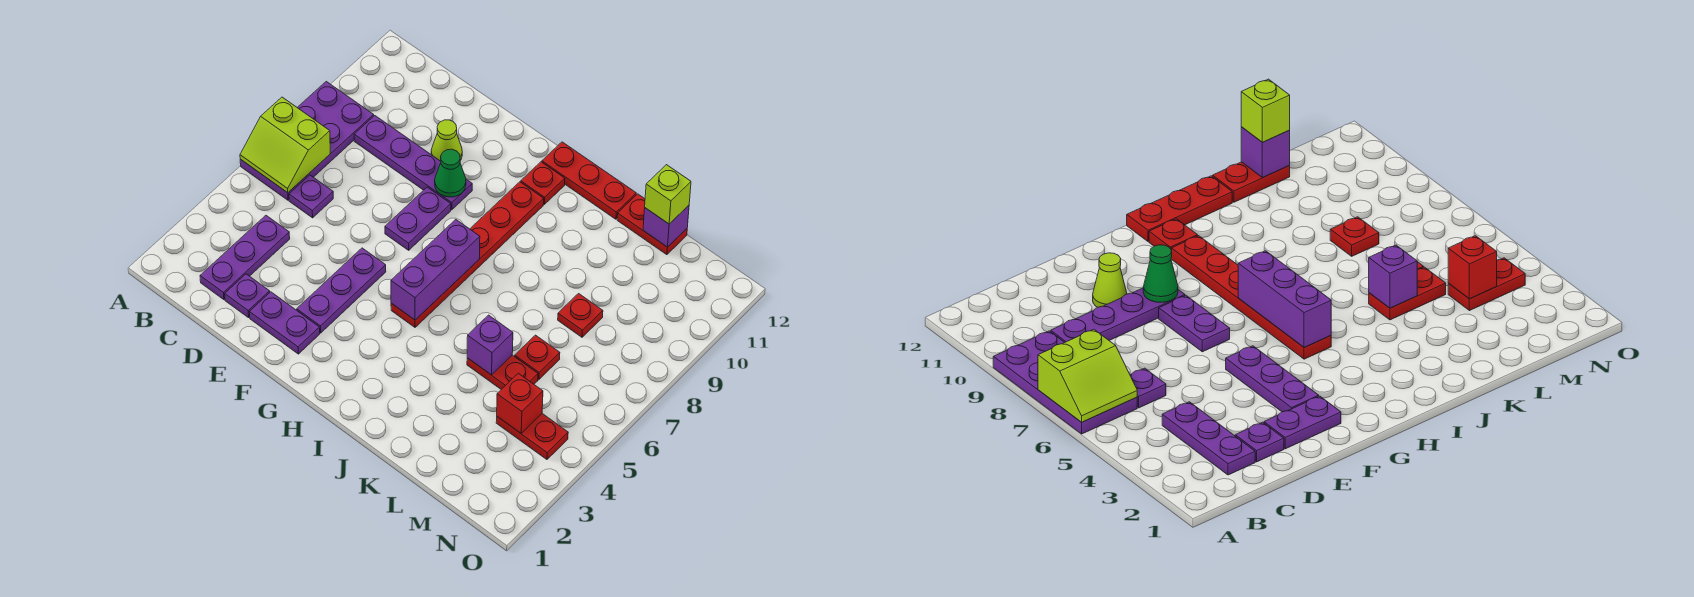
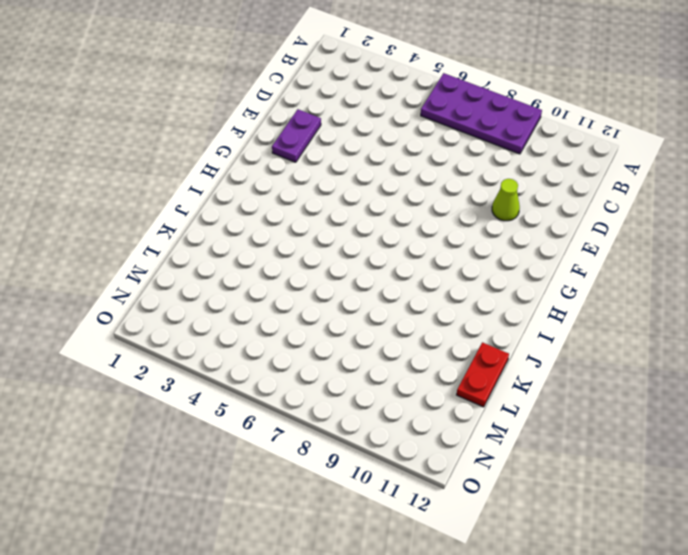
none -> purple 1x3 plate [200,216,290,300]
none -> purple 1x1 plate [289,175,333,218]
none -> purple 1x4 plate [354,116,472,210]

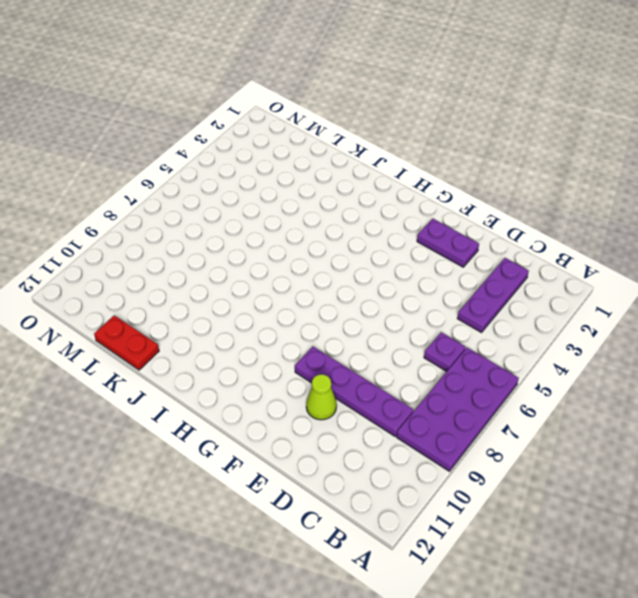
none -> purple 1x1 plate [225,274,270,318]
none -> purple 1x3 plate [297,248,386,333]
none -> purple 1x2 plate [385,187,451,250]

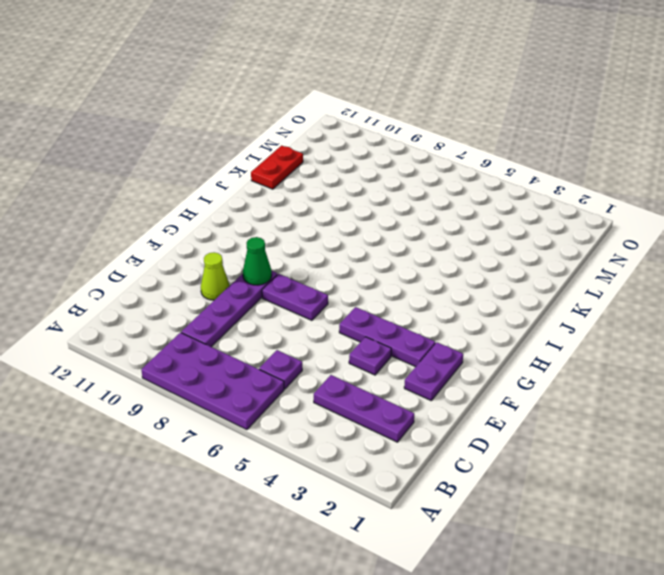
purple 1x1 plate [349,337,391,375] -> purple 1x1 plate moved to [225,274,270,318]
none -> red 1x6 plate [391,182,544,327]
none -> red 1x1 plate [521,162,565,204]
none -> red 1x3 plate [542,142,636,219]

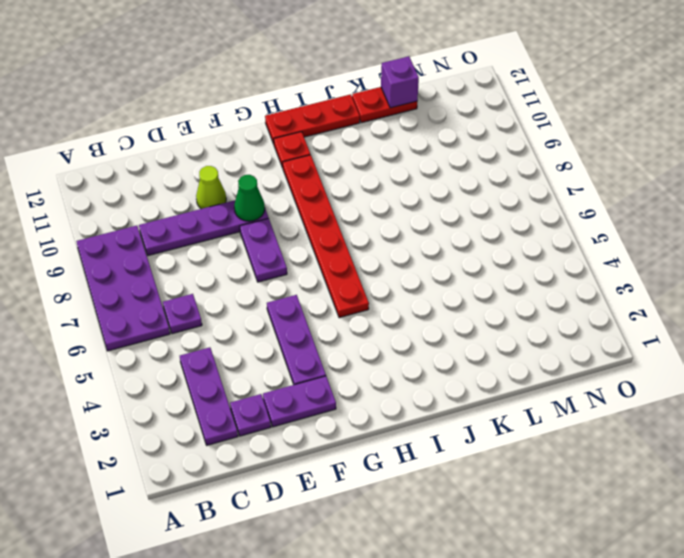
none -> red 1x2 plate [467,355,538,389]
none -> red 1x1 plate [515,335,560,379]
none -> red 1x1 plate [558,294,603,337]

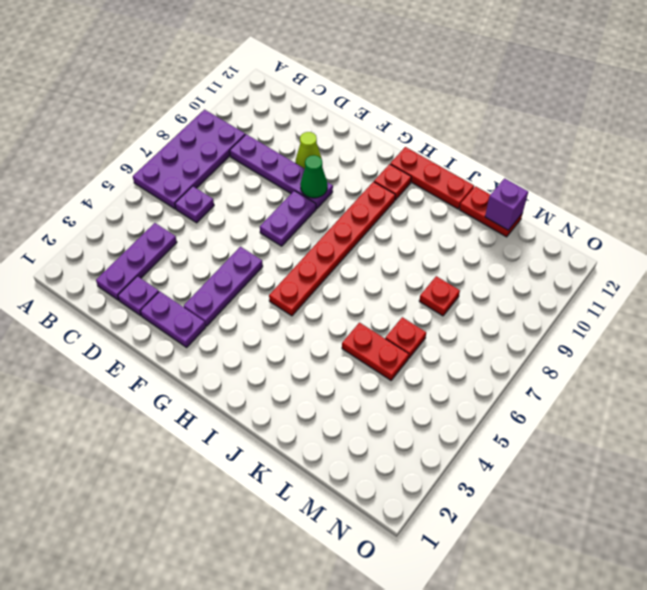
none -> red 1x2 plate [496,414,568,459]
none -> lime 2x2 slope [240,97,330,193]
none -> purple 1x3 brick [391,220,480,320]

